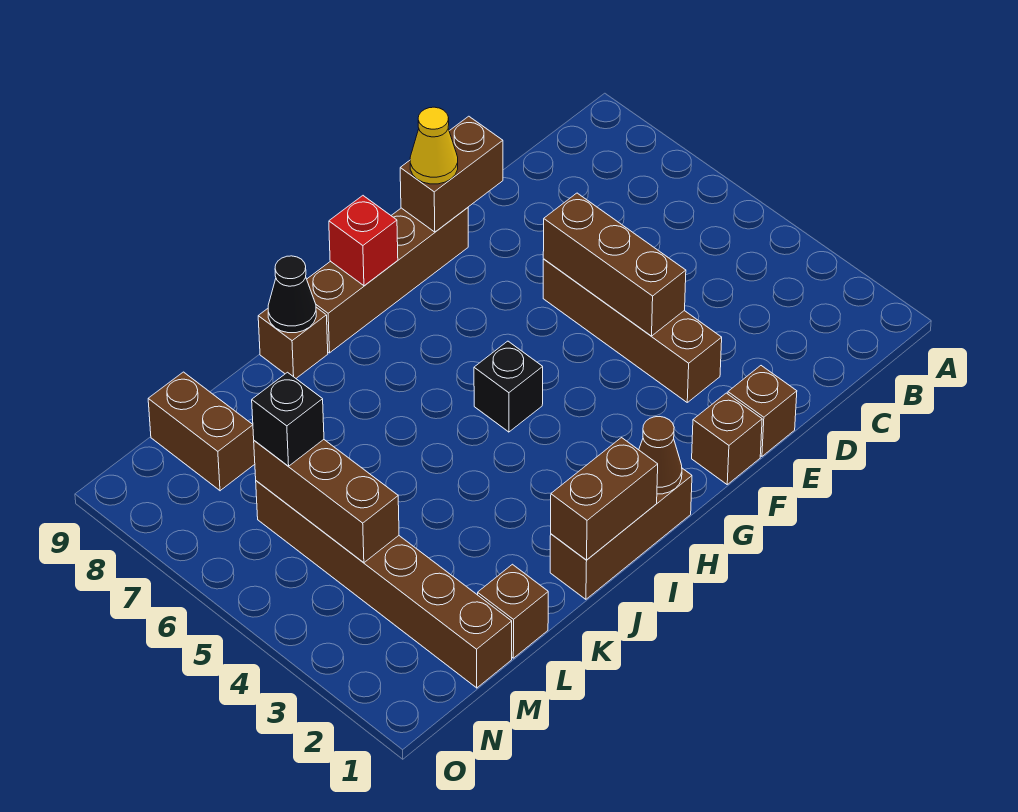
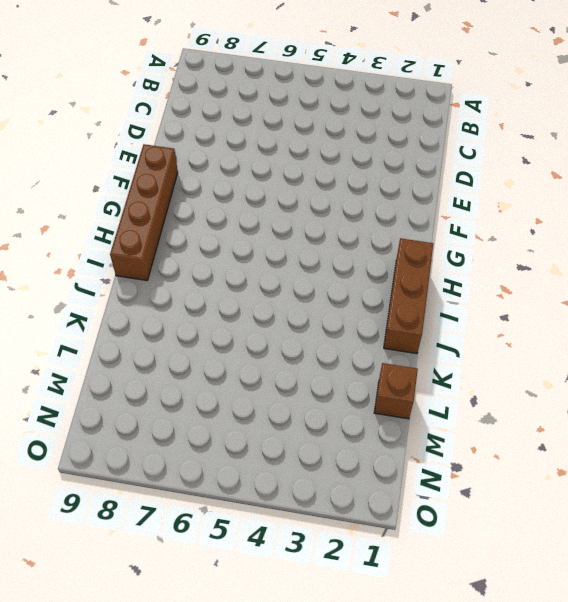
none -> brown 1x1 brick [728,366,797,456]
none -> brown 1x4 brick [543,259,722,402]
none -> brown 1x1 brick [692,393,762,484]

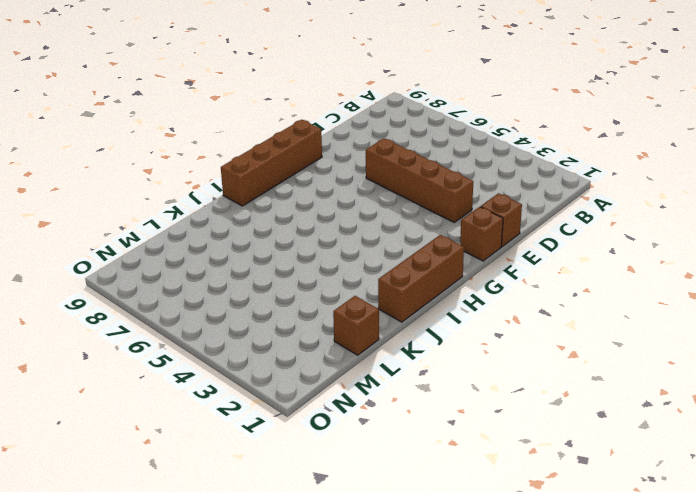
none -> black 1x1 brick [474,341,543,432]
none -> brown 1x1 brick [258,307,328,378]
none -> brown 1x6 brick [256,481,512,688]

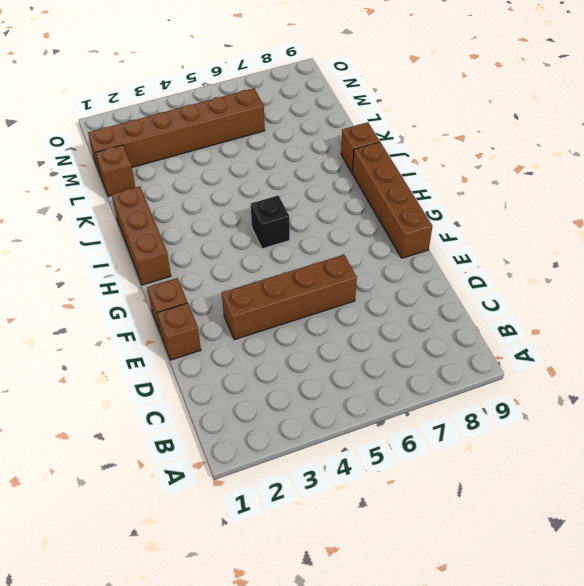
none -> brown 1x2 brick [148,372,255,491]
none -> brown 1x3 brick [543,193,686,336]
none -> brown 1x2 brick [400,116,503,232]

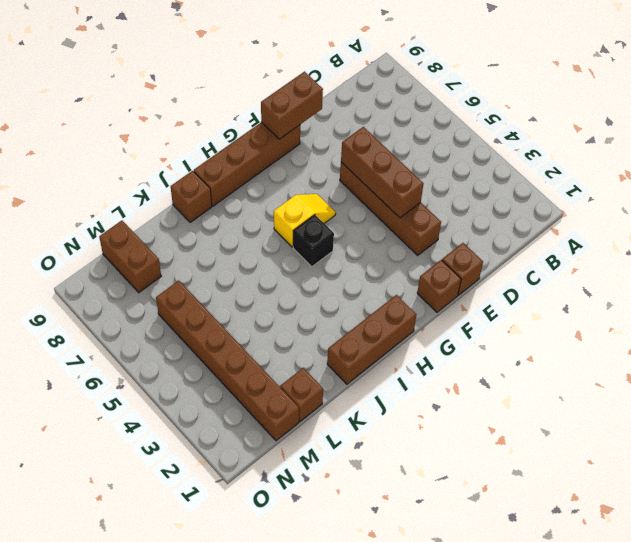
yellow 1x2 slope [274,194,336,247] -> none
none -> brown 1x1 cone [639,417,682,494]
none -> red 1x1 brick [329,196,398,286]
none -> brown 1x2 brick [551,438,658,560]

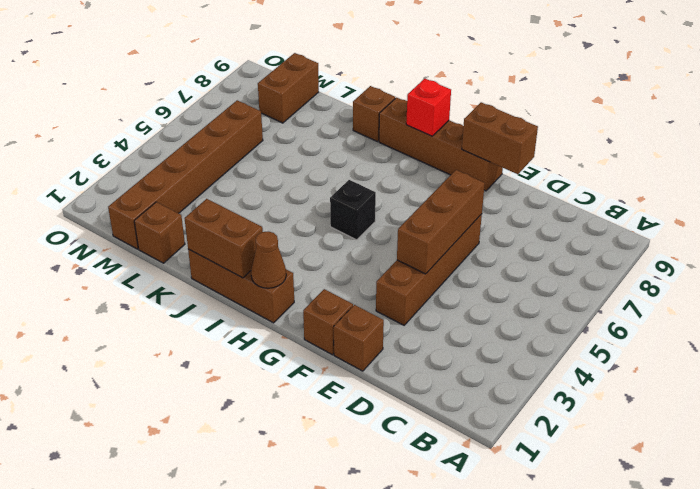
none -> black 1x1 cone [268,256,316,333]
none -> brown 1x3 brick [254,440,399,563]
none -> yellow 1x1 cone [410,107,458,184]

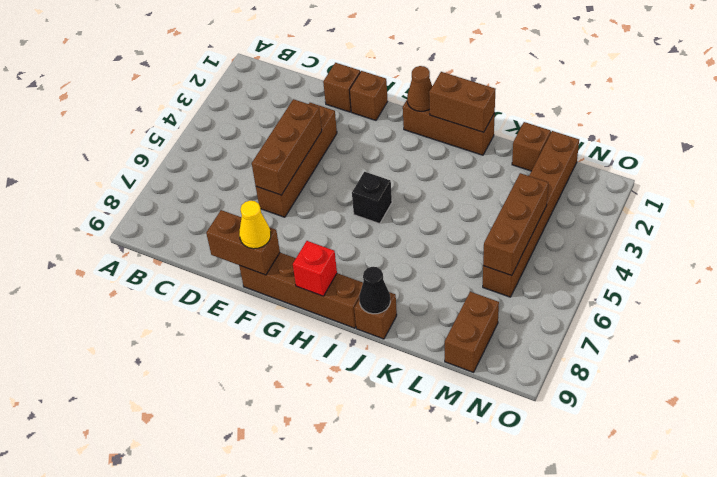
none -> black 1x1 brick [252,372,324,466]

